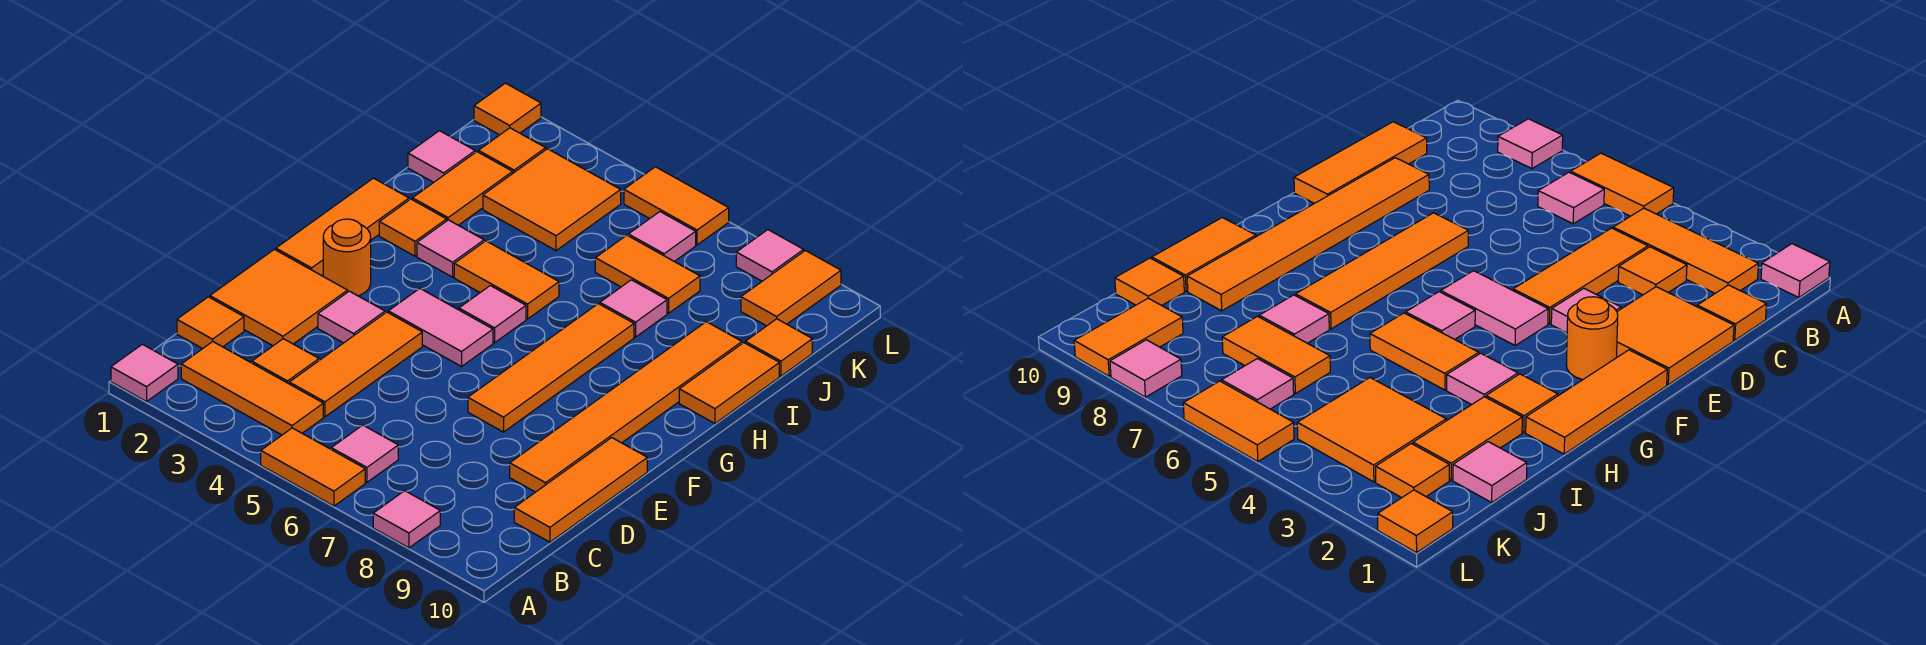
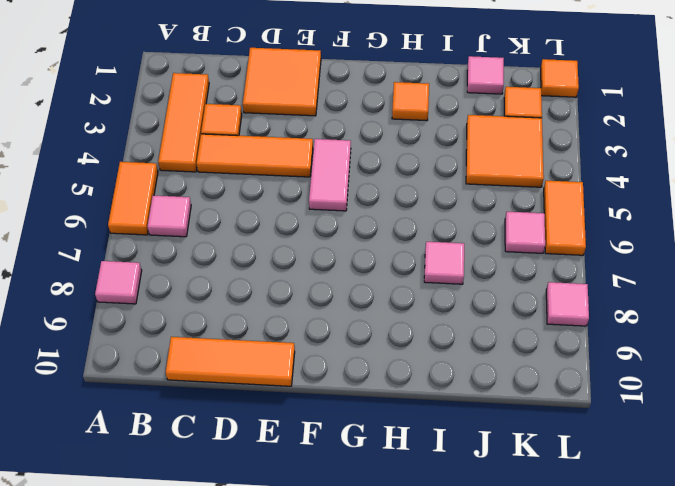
none -> pink 1x1 tile [111,344,178,402]
none -> orange 1x1 tile [177,297,244,349]
none -> orange 1x6 tile [510,322,742,492]
none -> pink 1x1 tile [318,291,385,343]

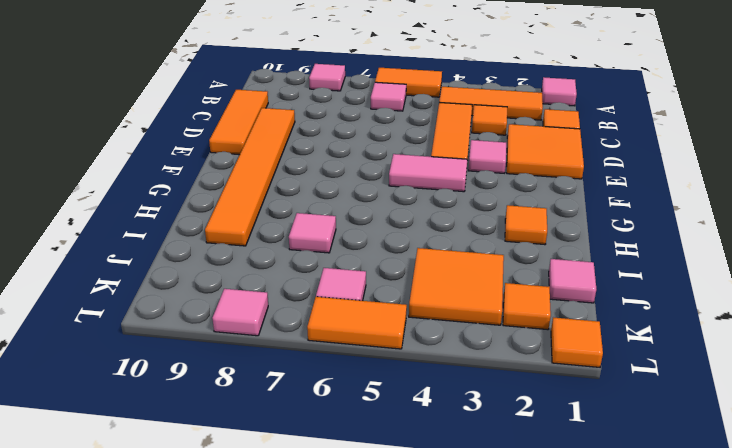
none -> orange 1x4 tile [468,304,634,432]
none -> orange 1x3 tile [276,178,409,276]
none -> orange 1x1 round brick [323,219,371,296]
none -> pink 1x1 tile [459,286,526,343]

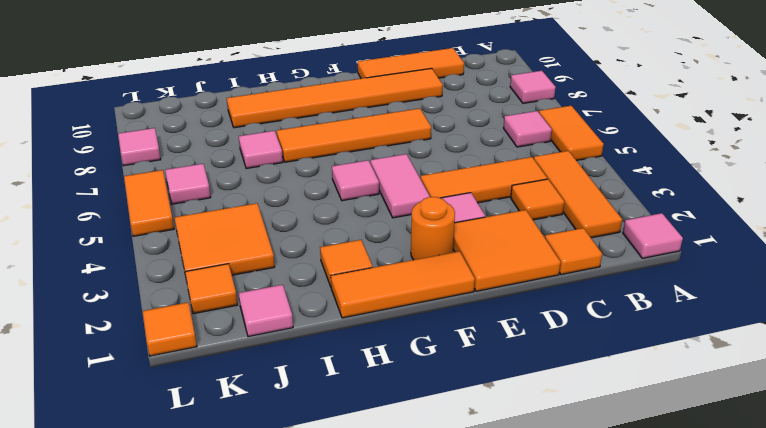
none -> pink 1x1 tile [417,220,484,277]
none -> orange 1x2 tile [454,241,559,319]
none -> orange 1x2 tile [679,343,779,423]
none -> orange 1x2 tile [412,152,513,225]

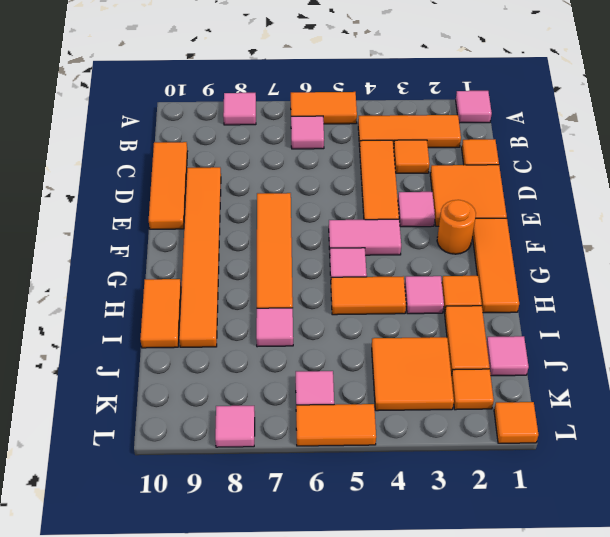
none -> orange 1x2 tile [595,235,700,313]
none -> orange 1x1 tile [745,319,812,376]
none -> orange 1x2 tile [741,250,841,326]

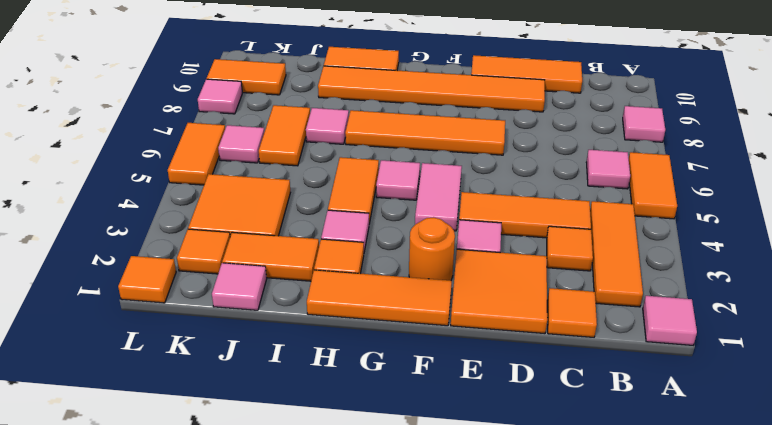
none -> orange 1x1 tile [745,319,812,376]

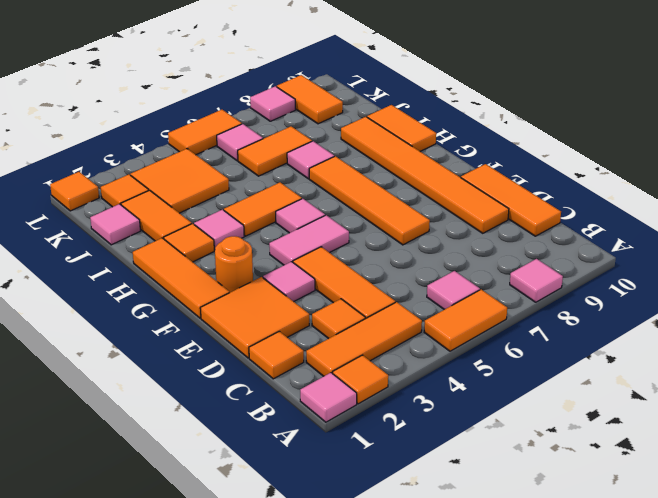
orange 1x1 tile [333,355,388,404] -> orange 1x1 tile moved to [745,319,812,376]

